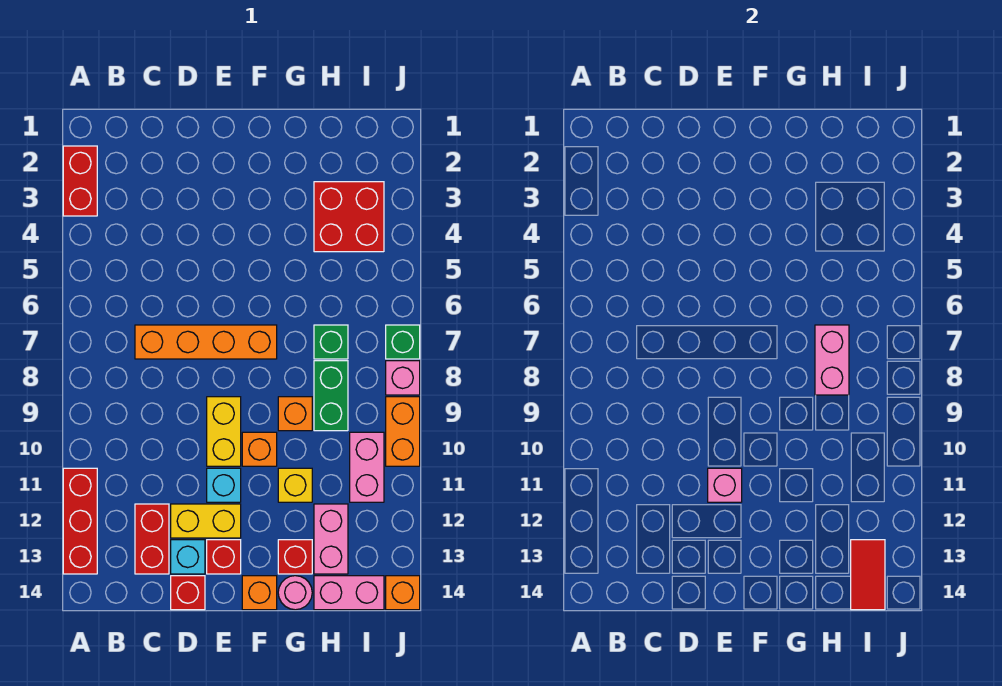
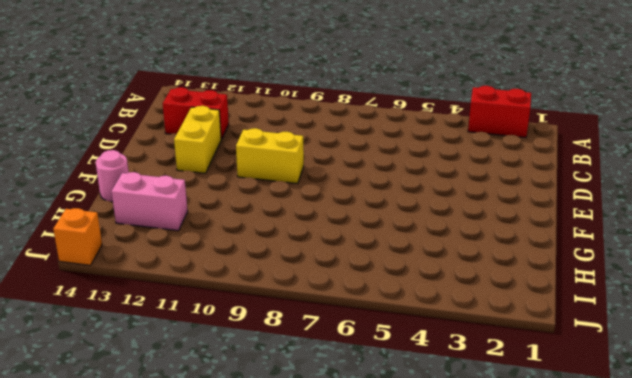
none -> red 1x3 brick [63,468,97,574]
none -> orange 1x4 brick [135,325,277,359]
none -> cyan 1x1 brick [171,540,205,574]

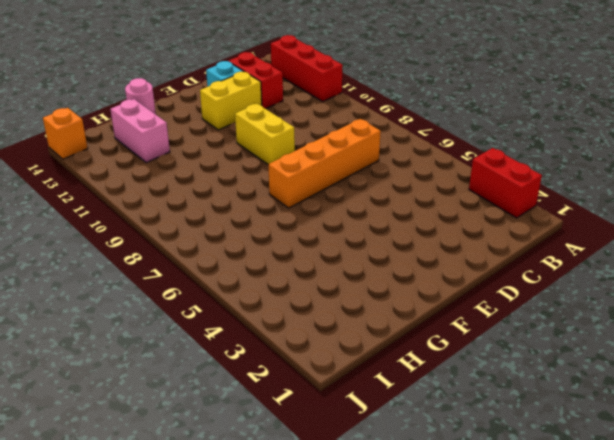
none -> red 1x1 brick [171,576,205,610]
none -> cyan 1x1 brick [207,468,241,502]
none -> red 1x1 brick [207,540,241,574]

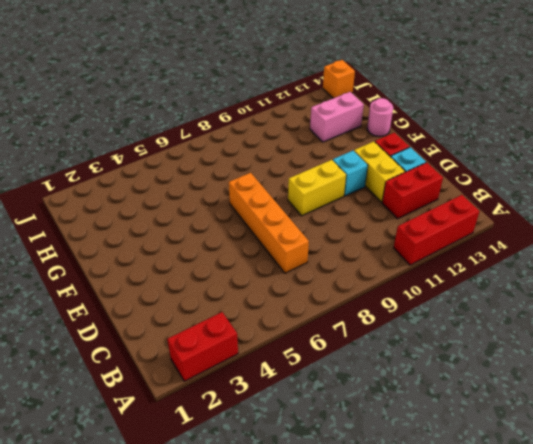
none -> red 1x1 brick [171,576,205,610]
none -> orange 1x1 brick [242,432,277,466]
none -> orange 1x1 brick [242,576,277,610]

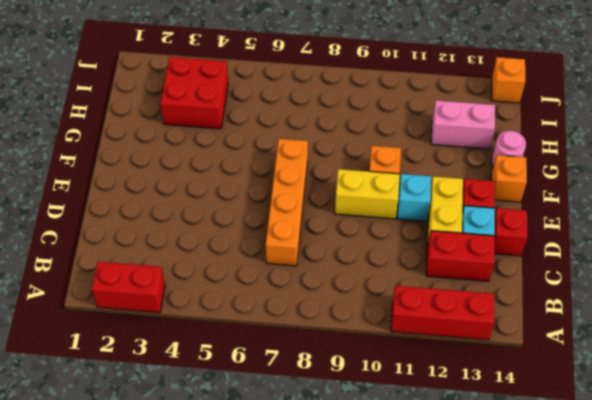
none -> orange 1x1 brick [278,397,312,431]
none -> yellow 1x1 brick [278,468,312,502]
none -> red 1x1 brick [278,540,312,574]

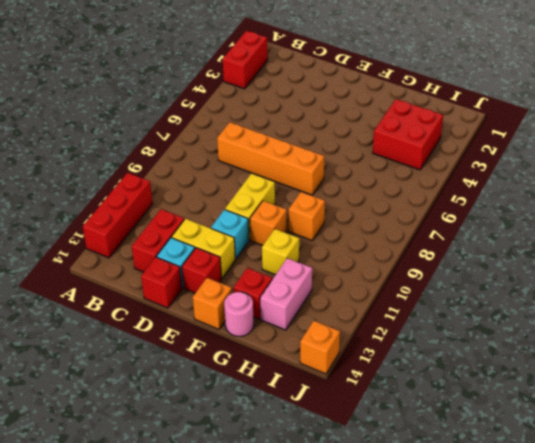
none -> green 1x1 brick [314,325,348,359]
none -> green 1x2 brick [314,361,348,431]
none -> pink 1x2 brick [314,576,384,610]

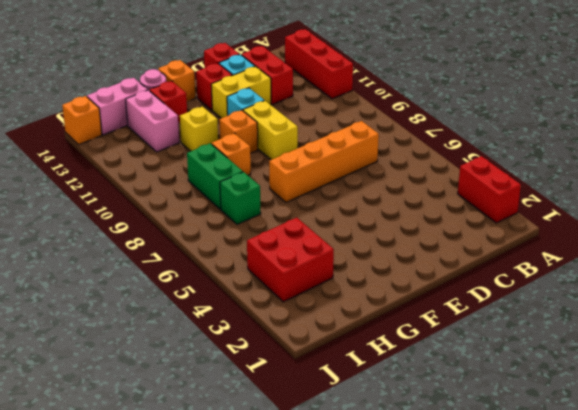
none -> pink 1x2 brick [350,432,384,502]
none -> green 1x1 brick [386,325,420,359]
none -> pink 1x1 brick [386,361,420,395]

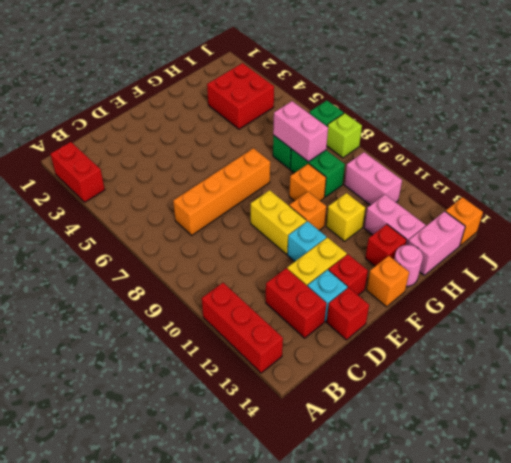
lime 1x1 brick [327,113,362,158] -> pink 1x1 brick [386,361,420,395]
none -> orange 1x2 brick [386,397,420,466]
none -> pink 1x1 brick [708,468,742,502]
none -> red 1x2 tile [851,540,885,610]

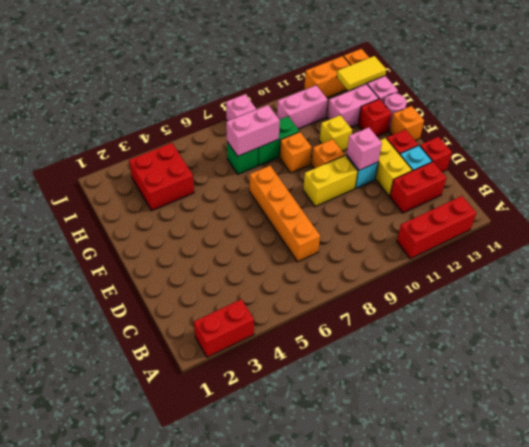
yellow 1x2 tile [337,56,386,91] -> red 1x2 tile [851,540,885,610]
orange 1x2 brick [304,56,350,98] -> orange 1x2 brick moved to [386,397,420,466]
none -> green 1x1 brick [386,325,420,359]

